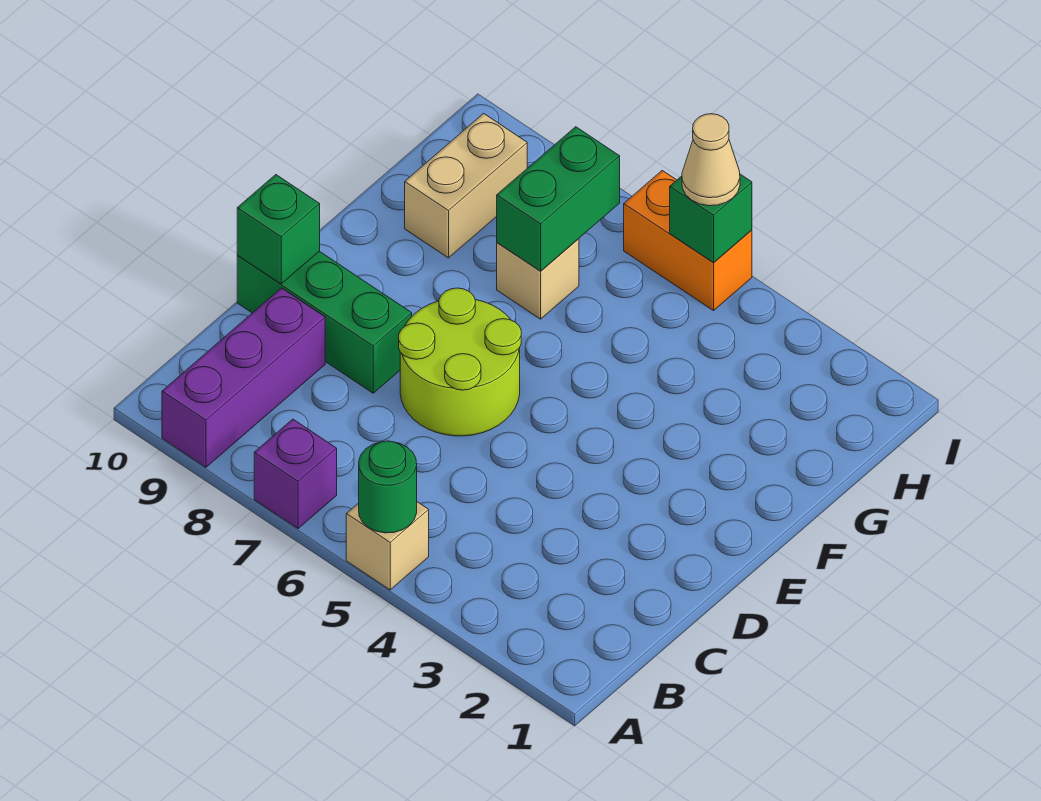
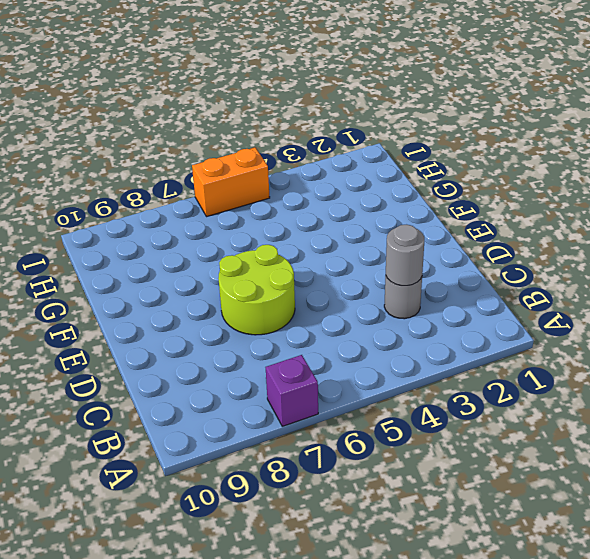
grey 1x1 round brick [384,276,422,319] -> none
grey 1x1 round brick [386,225,424,286] -> none
none -> tan 1x1 brick [346,502,429,590]
none -> purple 1x3 brick [162,288,325,467]
none -> green 1x3 brick [237,251,412,393]

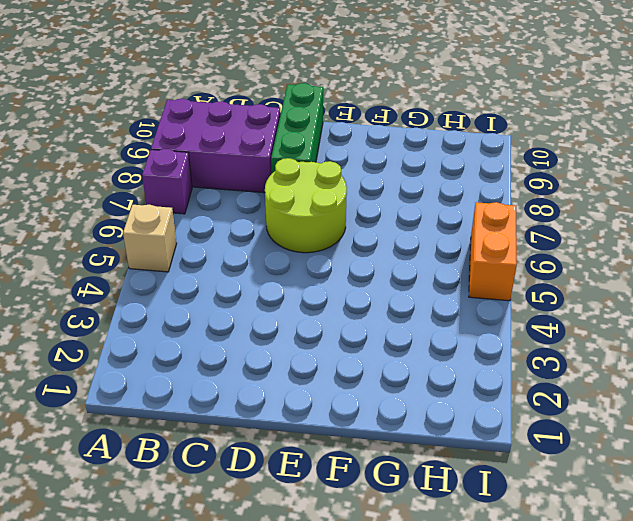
purple 2x3 brick [151,99,280,193] -> purple 1x3 brick [162,288,325,467]
none -> tan 1x1 brick [497,239,579,319]
none -> tan 1x2 brick [405,113,527,258]
none -> green 1x1 round brick [359,441,417,533]

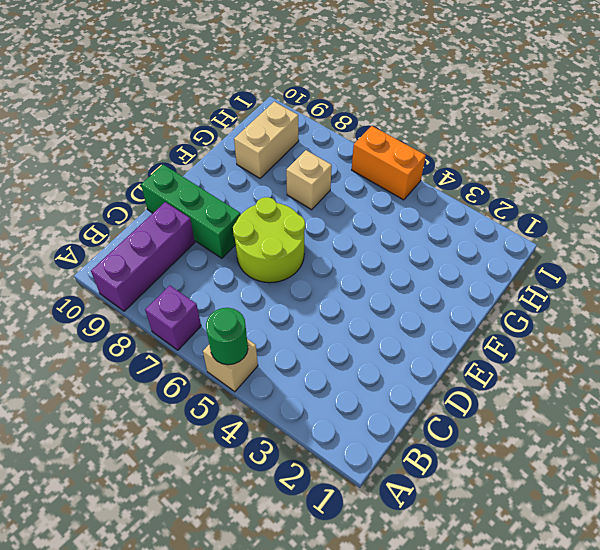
none -> green 1x1 brick [237,175,320,284]
none -> green 1x2 brick [497,127,620,271]
none -> green 1x1 brick [670,174,752,263]

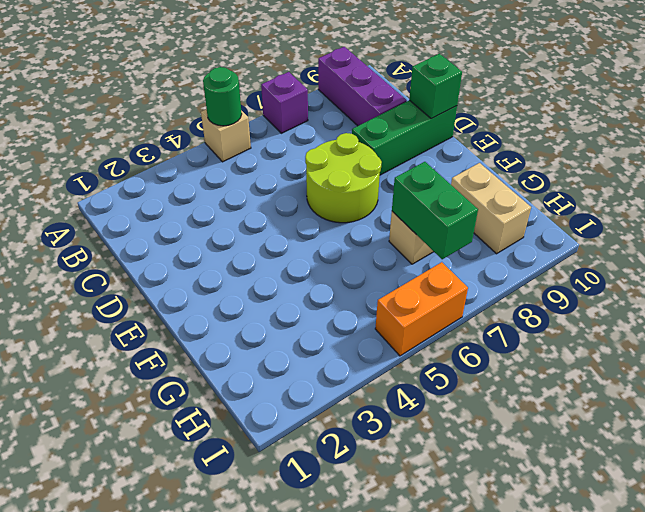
none -> green 1x1 brick [670,174,752,263]
none -> tan 1x1 cone [682,114,740,206]

